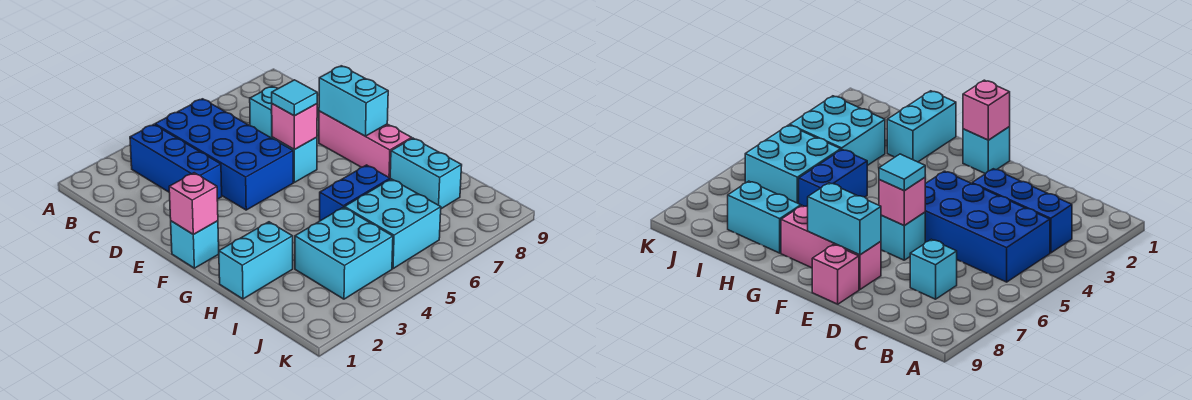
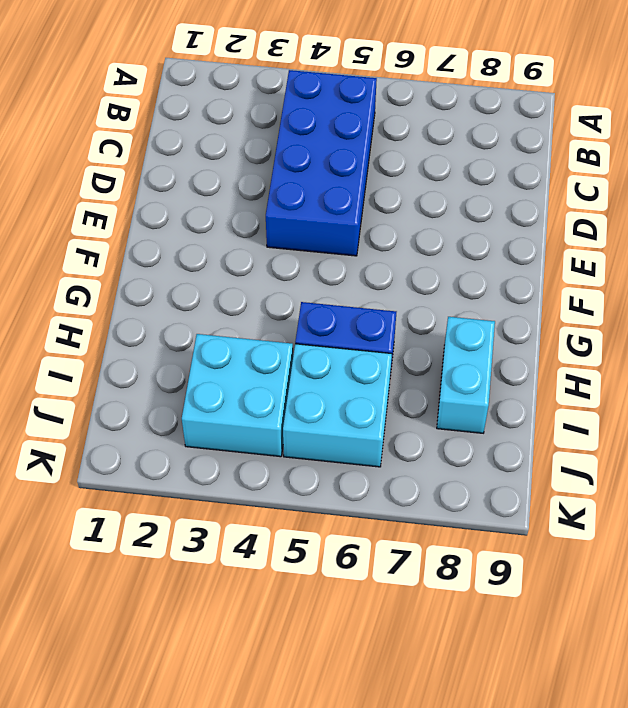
none -> blue 1x3 brick [130,124,222,199]
none -> cyan 1x1 brick [250,87,278,138]
none -> cyan 1x1 brick [272,137,317,182]

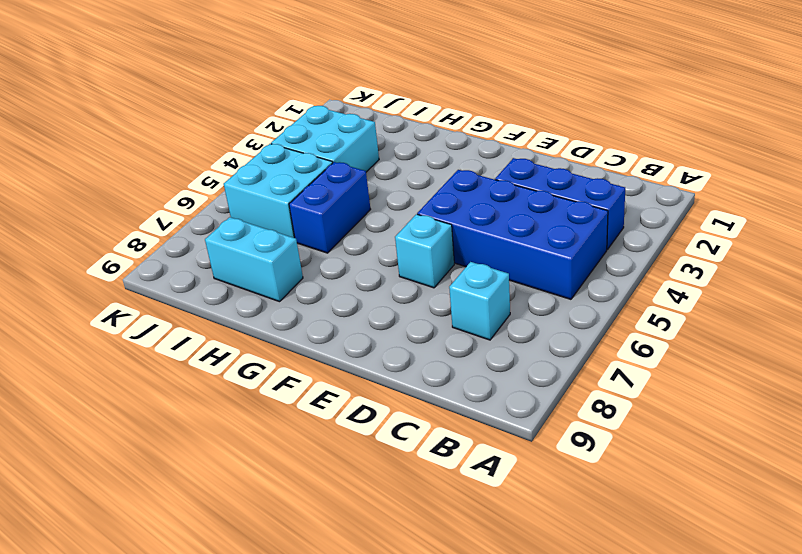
none -> pink 1x3 brick [319,111,412,178]
none -> pink 1x1 brick [812,245,859,304]
none -> cyan 1x1 brick [171,221,219,268]

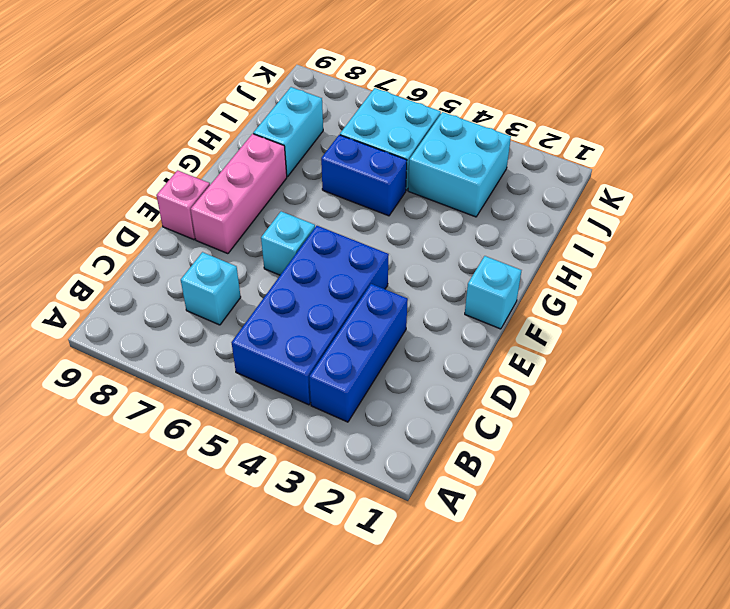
none -> cyan 1x2 brick [219,222,293,299]
none -> pink 1x1 brick [271,104,317,150]
none -> cyan 1x2 brick [319,66,388,136]

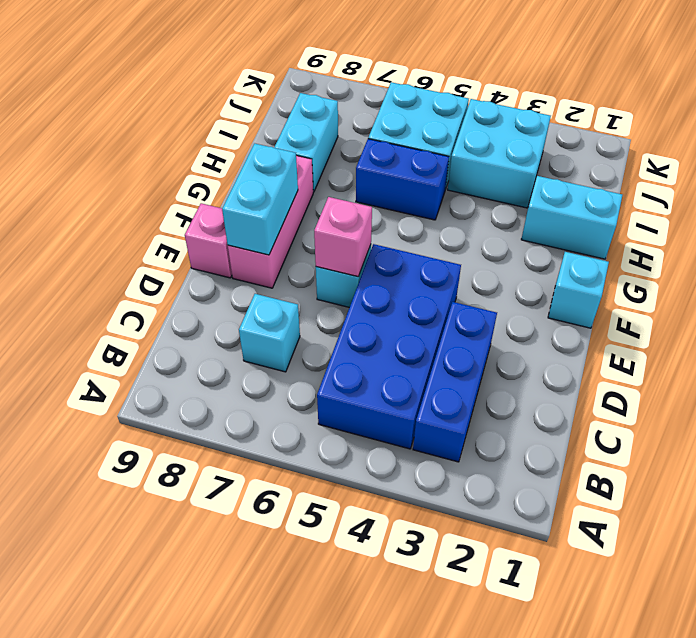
none -> pink 1x1 brick [169,173,218,234]
none -> cyan 1x1 tile [272,80,317,116]

